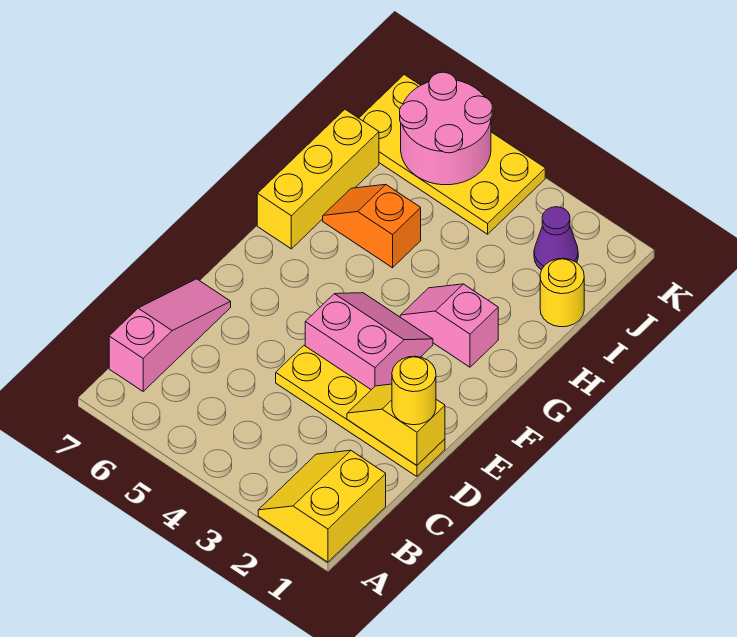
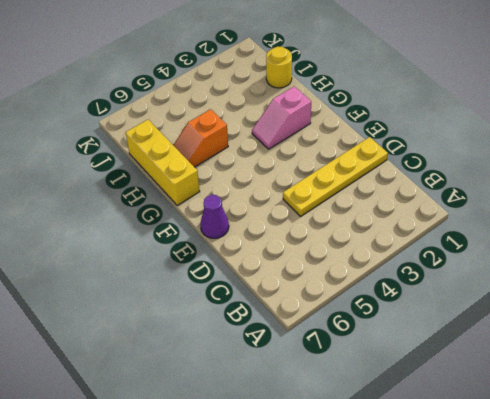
purple 1x1 cone [200,195,229,238] -> purple 1x1 cone moved to [534,207,578,270]
none -> yellow 2x2 slope [258,450,386,562]
none -> pink 1x3 slope [109,279,231,391]
none -> pink 2x2 slope [305,293,433,390]

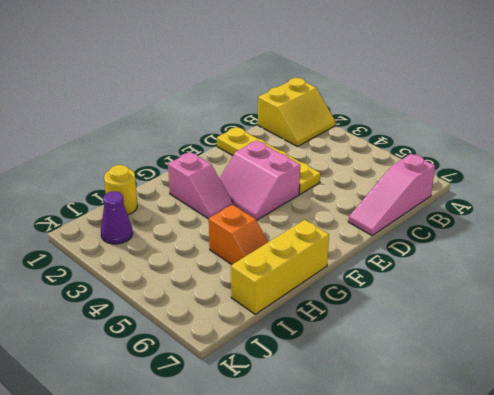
none -> yellow 2x4 plate [359,75,545,234]
none -> yellow 1x2 slope [347,384,445,465]
none -> pink 2x2 round brick [400,72,492,185]

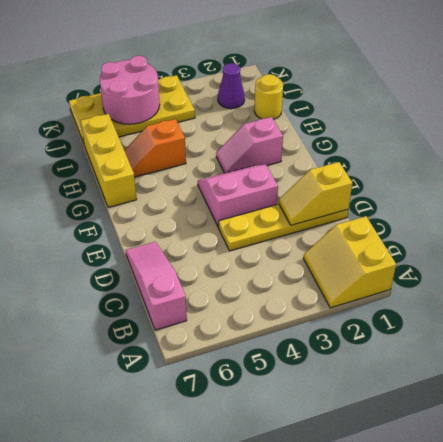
none -> yellow 1x1 round brick [392,356,436,425]

